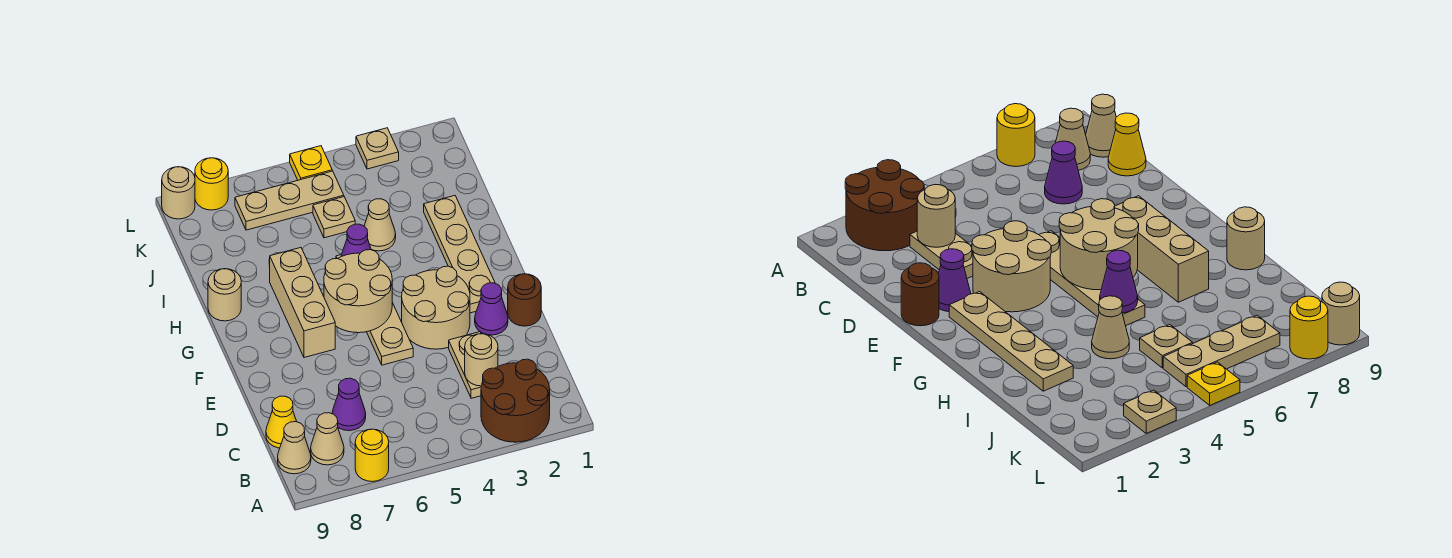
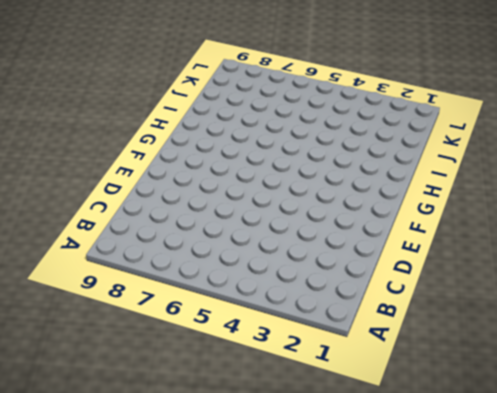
none -> brown 2x2 round brick [481,359,550,442]
none -> yellow 1x1 round brick [355,429,389,482]
none -> tan 1x1 cone [311,413,344,465]

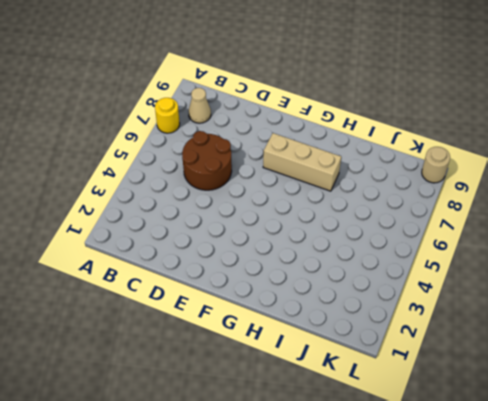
brown 2x2 round brick [182,131,232,190] -> brown 2x2 round brick moved to [481,359,550,442]
none -> tan 1x1 cone [278,422,311,474]
none -> tan 1x2 plate [449,332,481,398]
none -> purple 1x1 cone [332,378,366,431]

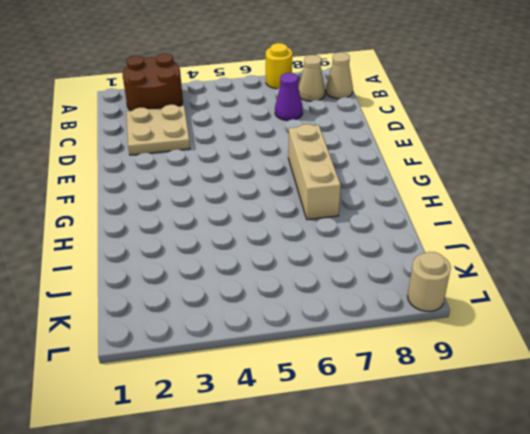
tan 2x2 plate [126,105,190,155] -> tan 1x2 plate [449,332,481,398]
none -> yellow 1x1 cone [266,396,297,448]
none -> brown 1x1 round brick [508,274,541,326]
none -> purple 1x1 cone [475,283,508,335]

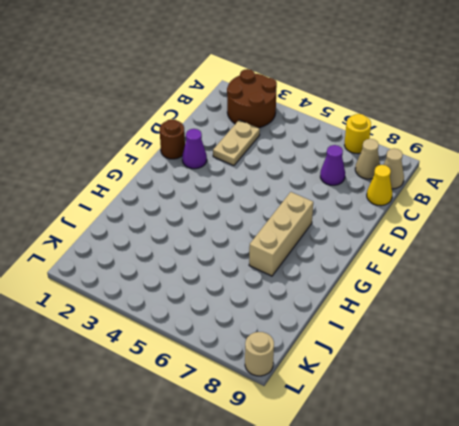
none -> tan 2x2 round brick [402,266,470,349]
none -> tan 1x4 plate [336,255,413,365]
none -> tan 1x4 plate [424,196,495,313]

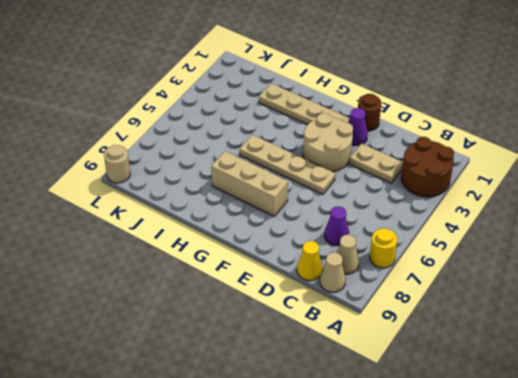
none -> tan 1x1 round brick [208,269,241,321]
none -> tan 1x1 cone [364,199,396,251]
none -> tan 1x1 plate [313,197,355,238]

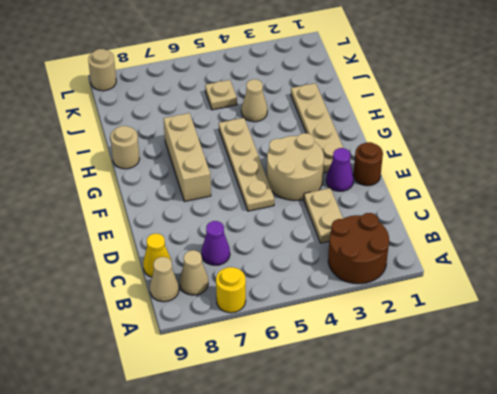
none -> tan 1x3 plate [235,171,344,230]
none -> tan 1x1 plate [356,128,399,169]
none -> yellow 1x1 plate [290,146,332,180]

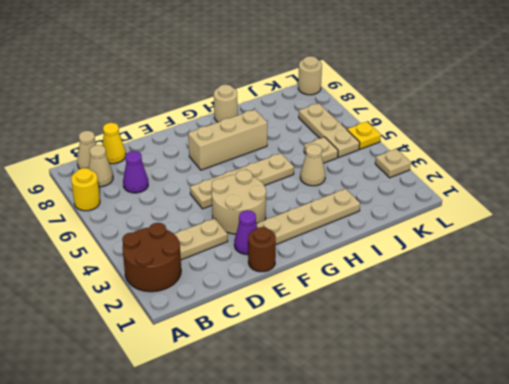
none -> yellow 1x1 round brick [195,158,228,210]
none -> tan 1x1 round brick [465,334,498,386]
none -> tan 2x2 round brick [324,250,392,333]

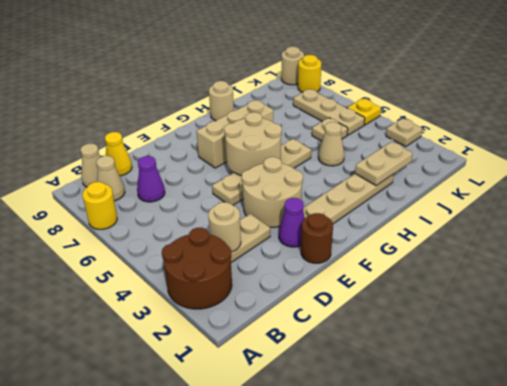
tan 1x2 plate [355,142,413,186] -> none
none -> purple 1x1 cone [341,224,371,257]

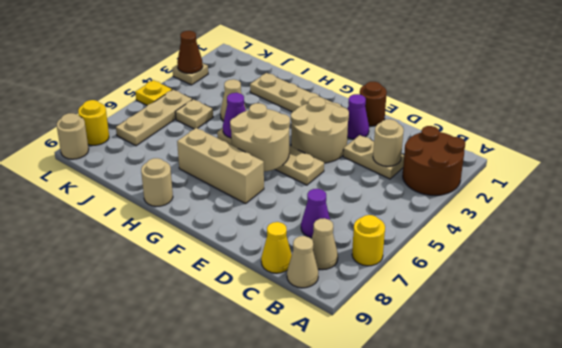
brown 1x1 cone [177,31,203,73] -> none

